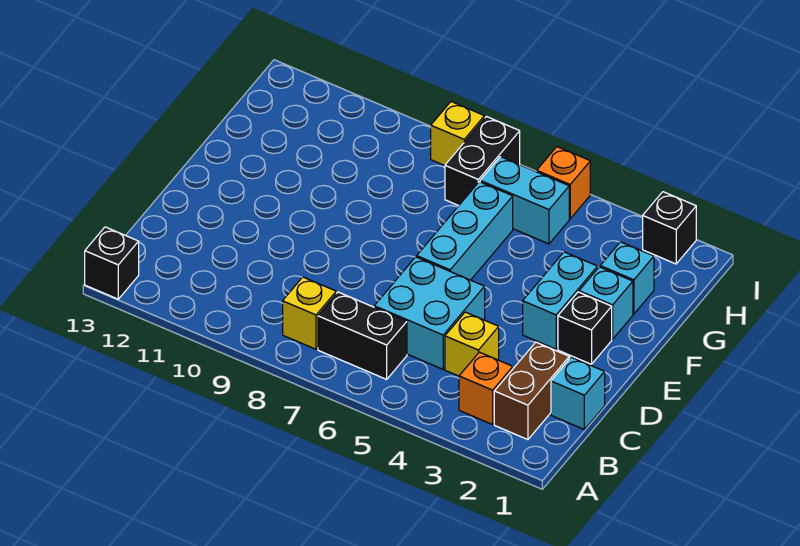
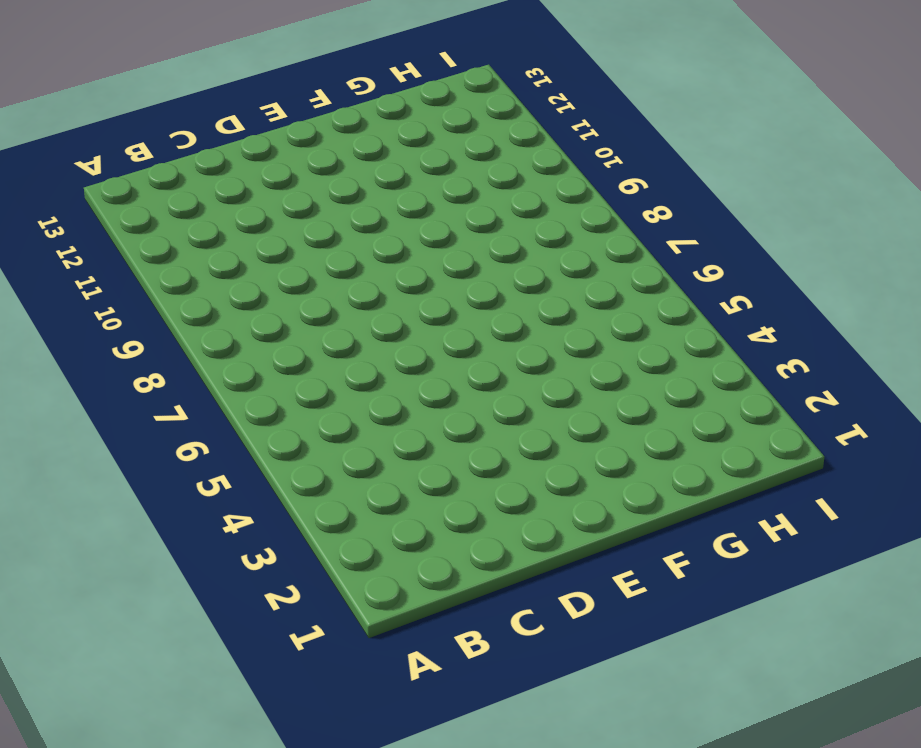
none -> black 1x1 brick [85,227,139,299]
none -> brown 1x2 brick [494,342,569,440]
none -> orange 1x1 brick [459,352,513,424]

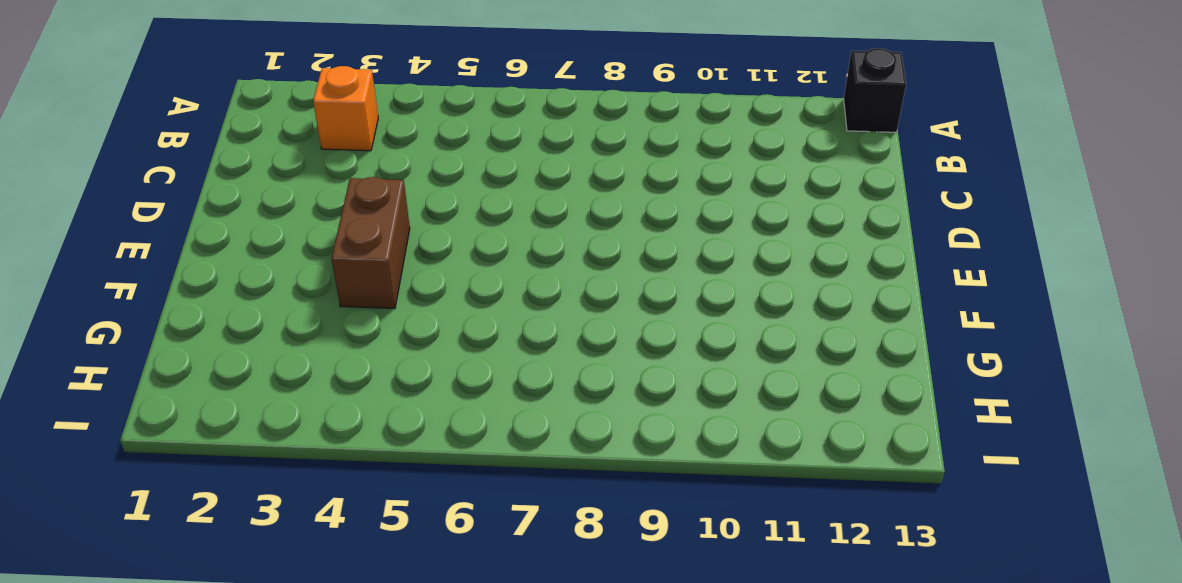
brown 1x2 brick [331,177,410,308] -> brown 1x2 brick moved to [494,342,569,440]
none -> black 1x2 brick [318,292,407,379]
none -> yellow 1x1 brick [283,277,336,349]
none -> cyan 1x1 brick [551,357,605,429]

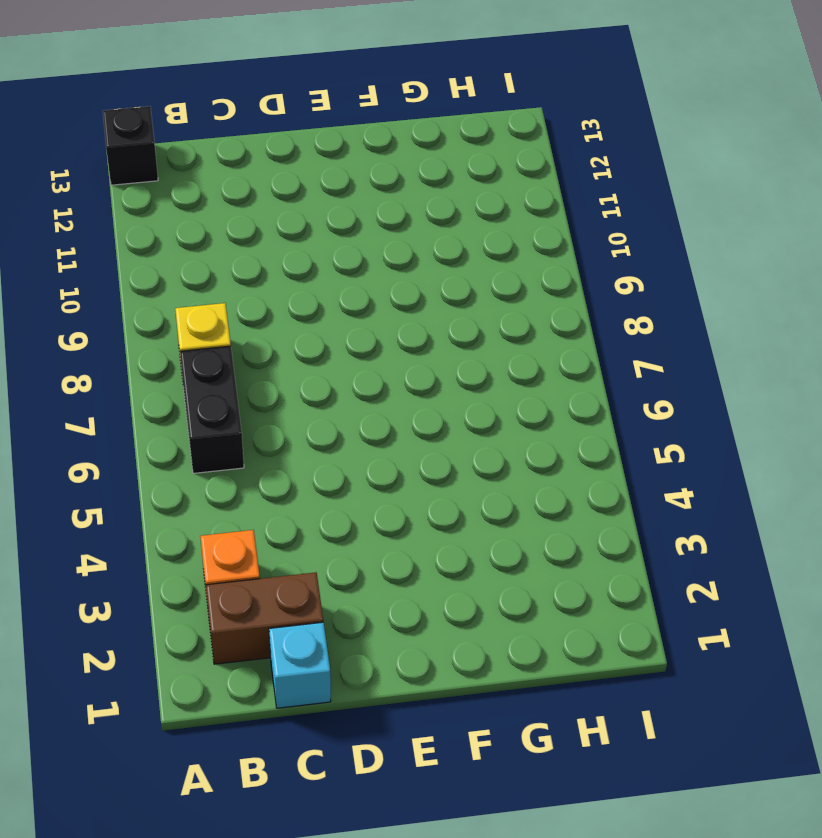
none -> yellow 1x1 brick [445,312,499,376]
none -> cyan 2x2 brick [374,257,485,369]
none -> black 1x1 brick [558,292,612,364]

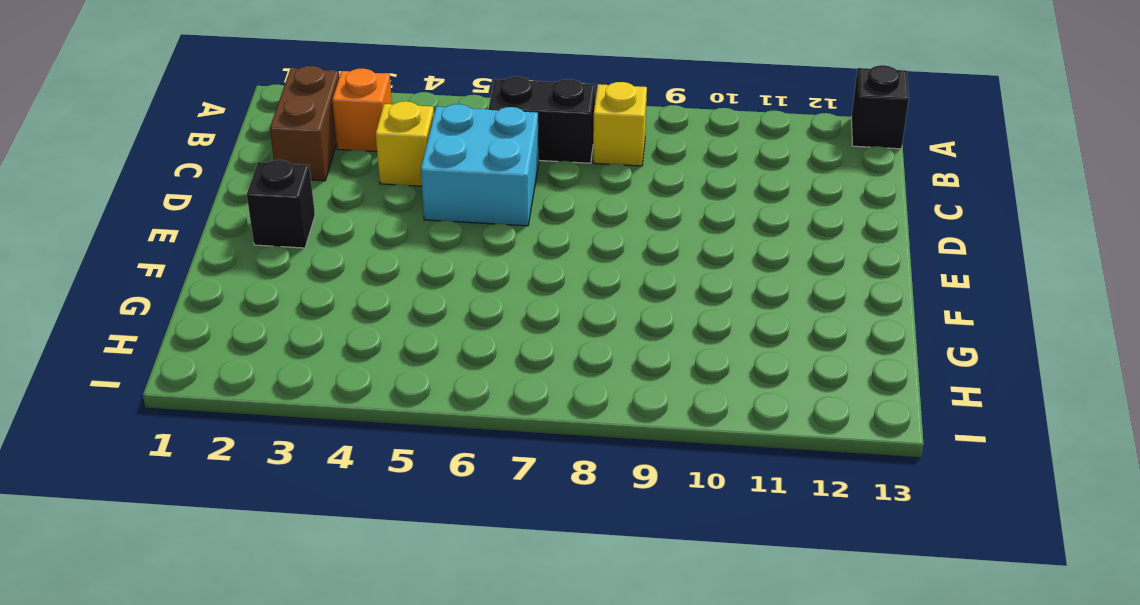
none -> cyan 1x1 brick [551,357,605,429]
none -> cyan 1x2 brick [523,252,598,349]
none -> cyan 1x3 brick [417,182,513,280]

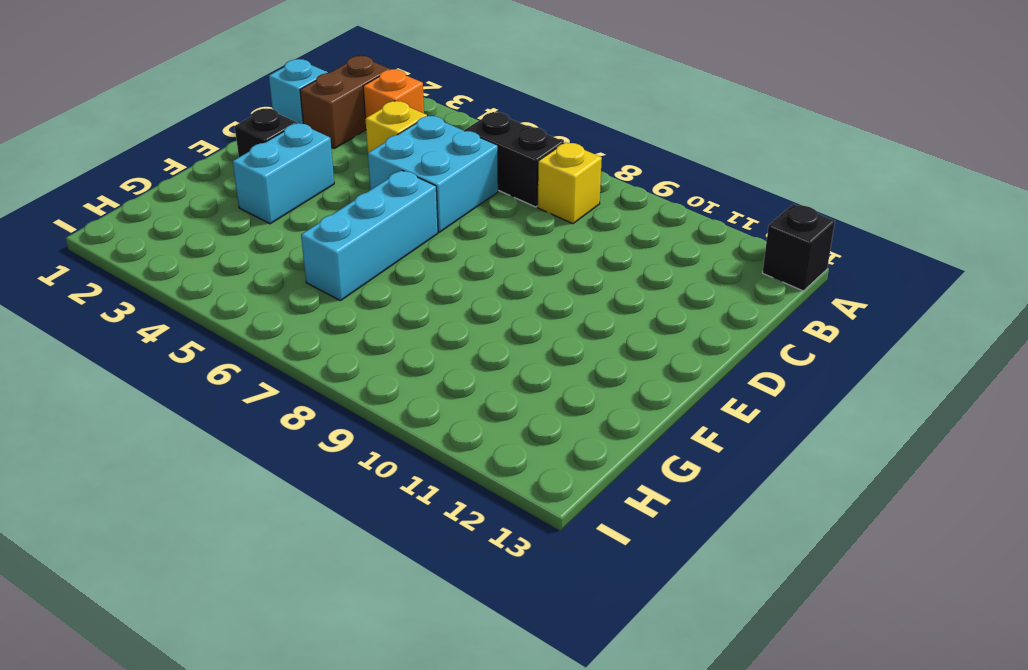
none -> cyan 1x1 brick [579,267,633,339]
none -> cyan 1x1 brick [600,242,654,314]
none -> cyan 1x2 brick [480,157,569,244]

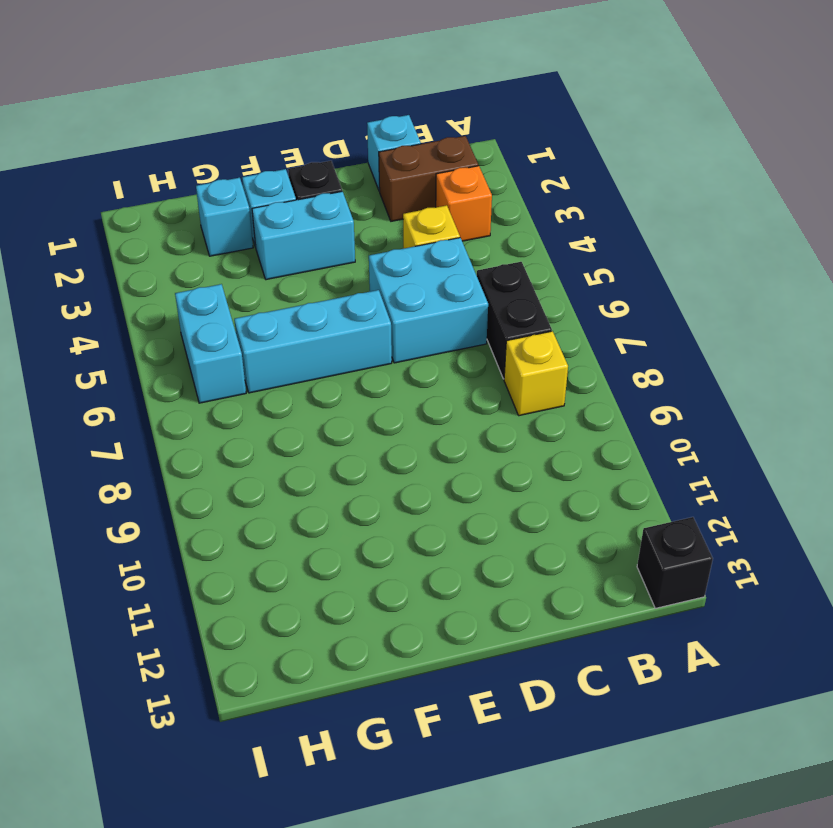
none -> black 1x2 brick [445,116,520,206]
none -> black 1x1 brick [643,192,696,264]
none -> orange 1x1 brick [537,147,590,219]

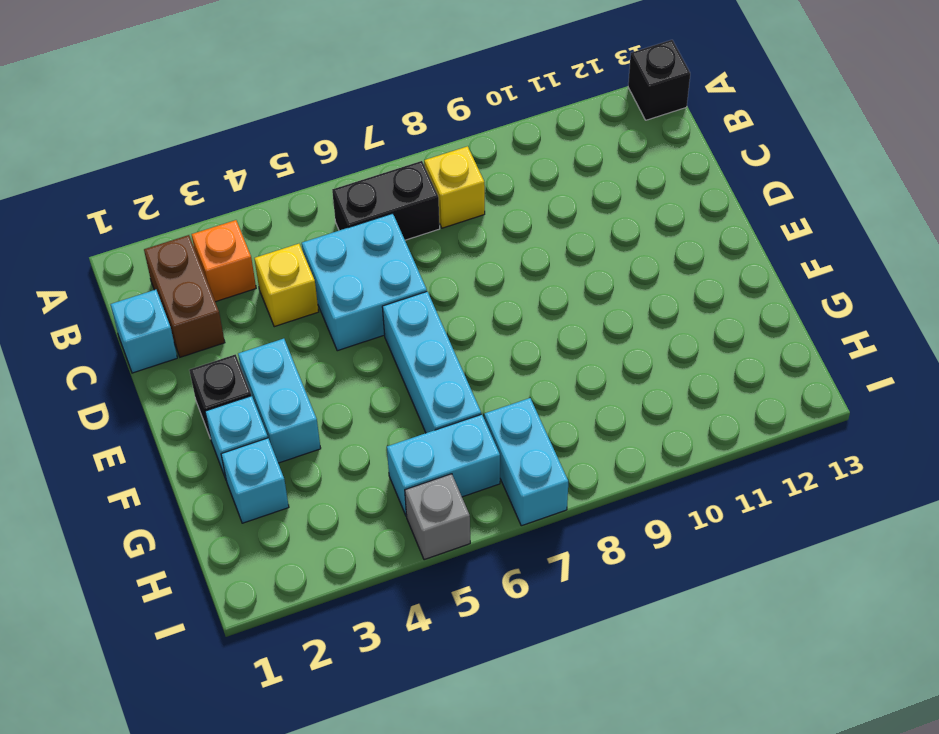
cyan 1x2 brick [484,398,568,526] -> black 1x2 brick [445,116,520,206]
grey 1x1 brick [405,474,470,560] -> orange 1x1 brick [537,147,590,219]
none -> black 1x1 brick [643,192,696,264]
none -> yellow 1x1 brick [431,102,485,165]

